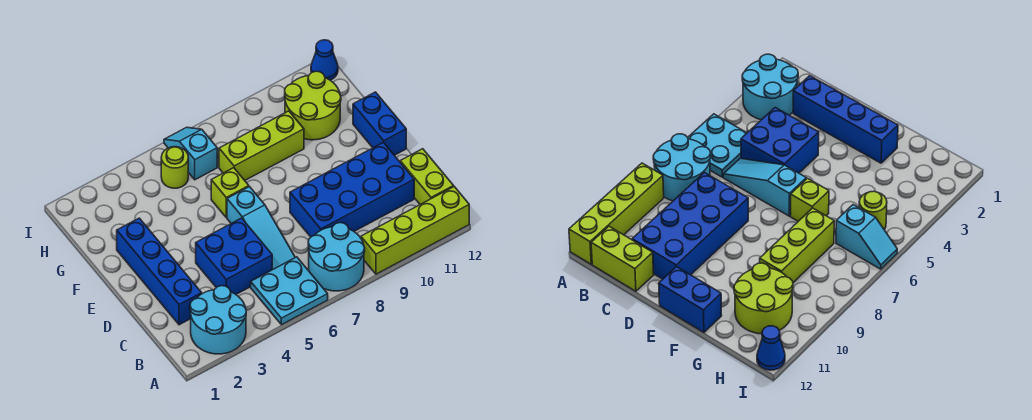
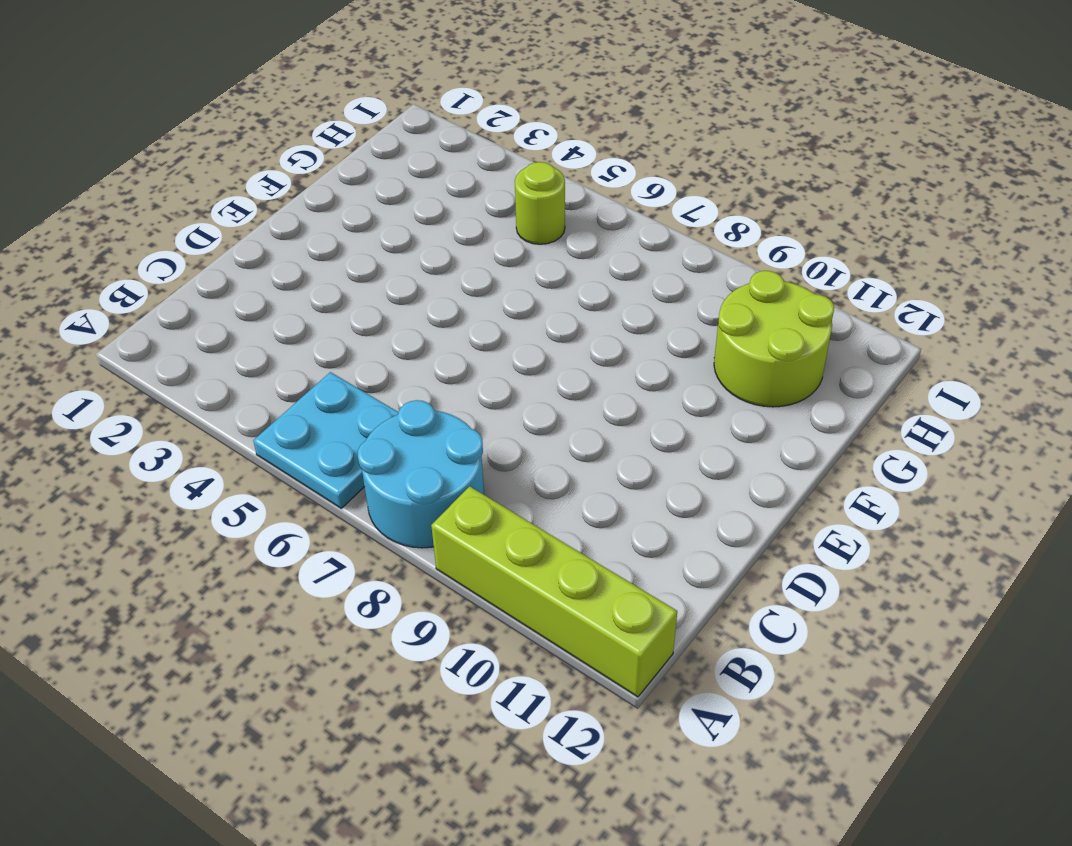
none -> cyan 2x2 round brick [190,286,246,354]
none -> lime 1x2 brick [400,149,454,204]
none -> blue 1x4 brick [117,218,202,325]

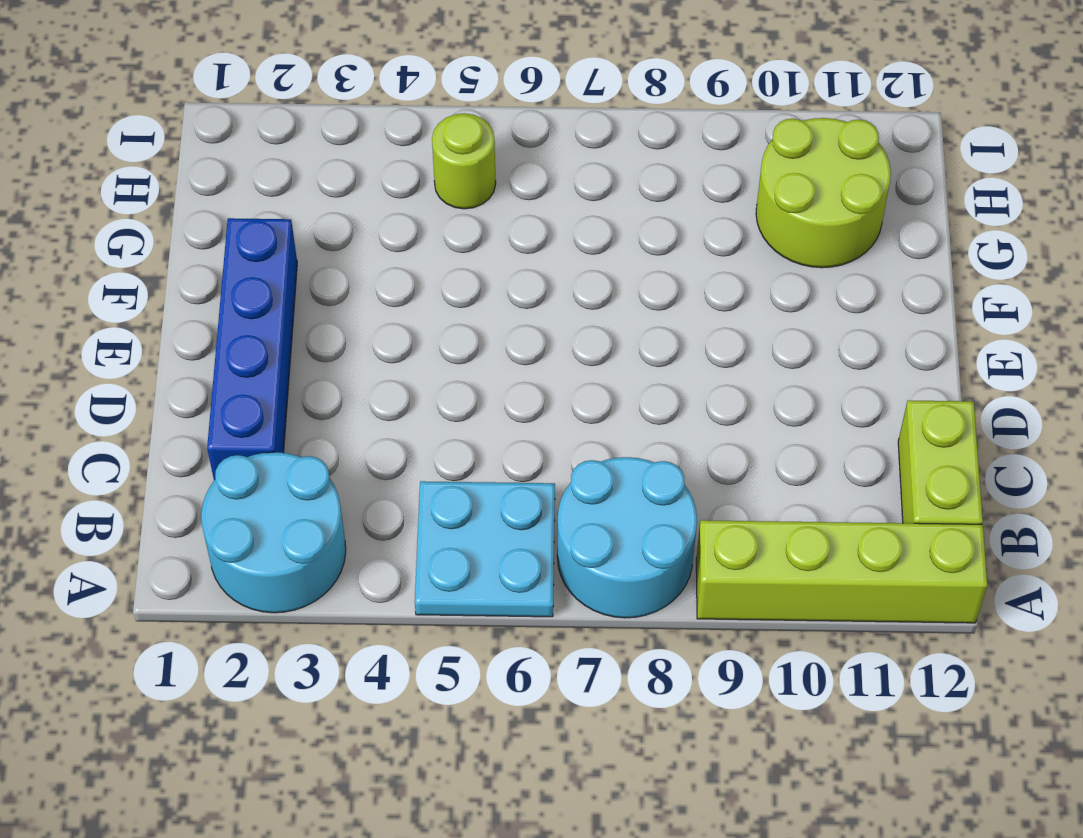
none -> blue 2x2 brick [196,218,272,294]
none -> cyan 1x3 slope [227,187,295,270]
none -> blue 2x4 brick [290,142,414,237]

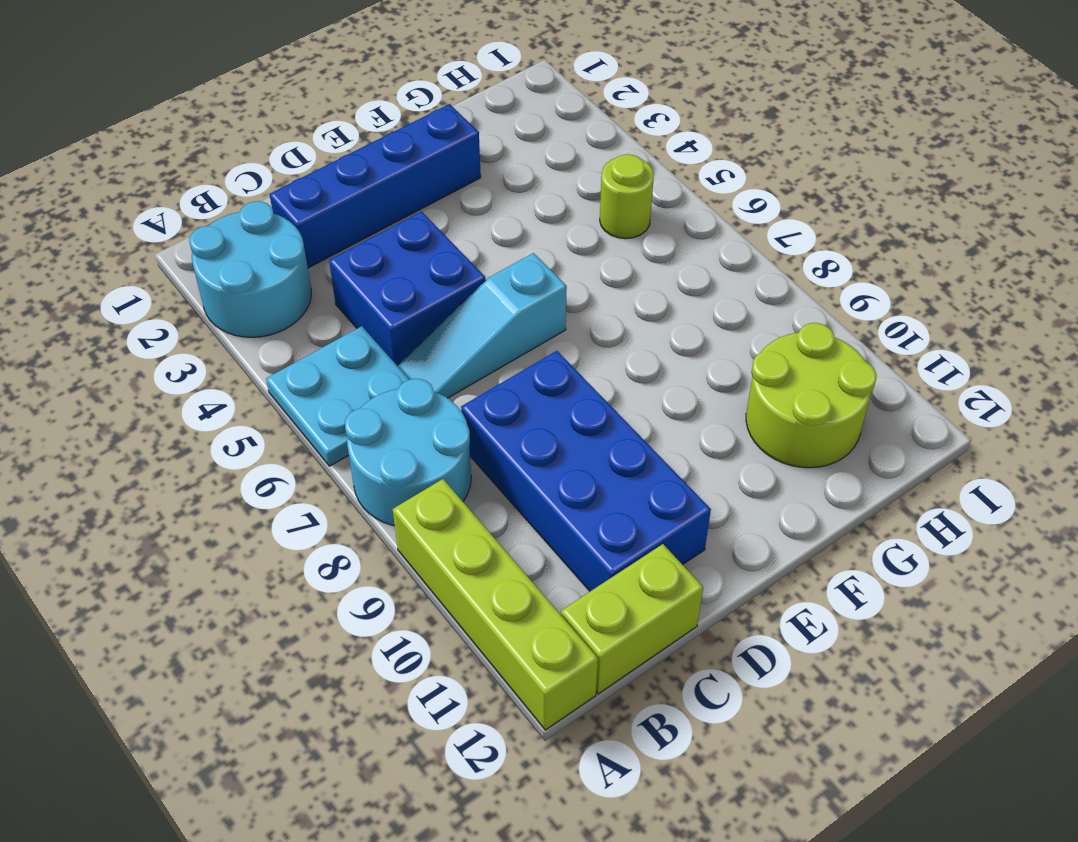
none -> blue 1x2 brick [353,92,406,155]
none -> lime 1x1 brick [211,168,249,218]
none -> lime 1x3 brick [219,111,304,180]

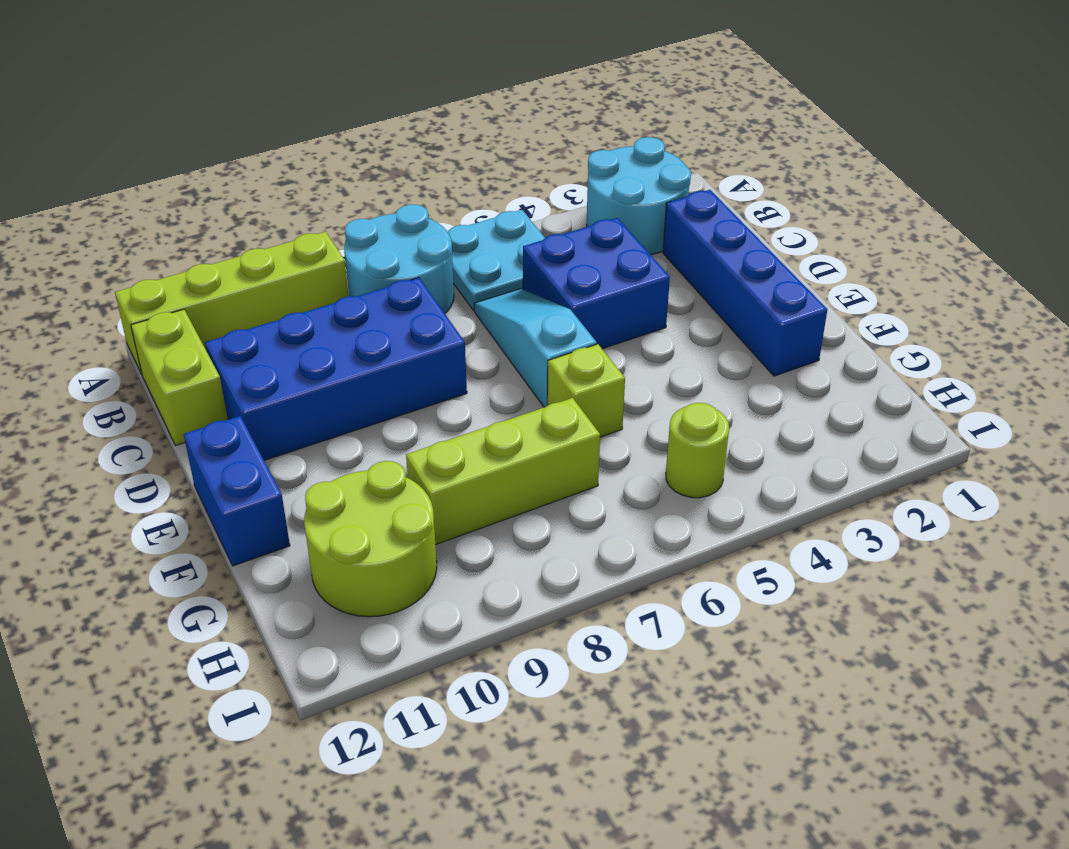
none -> cyan 1x2 slope [164,127,217,180]
none -> blue 1x1 cone [311,40,338,80]

